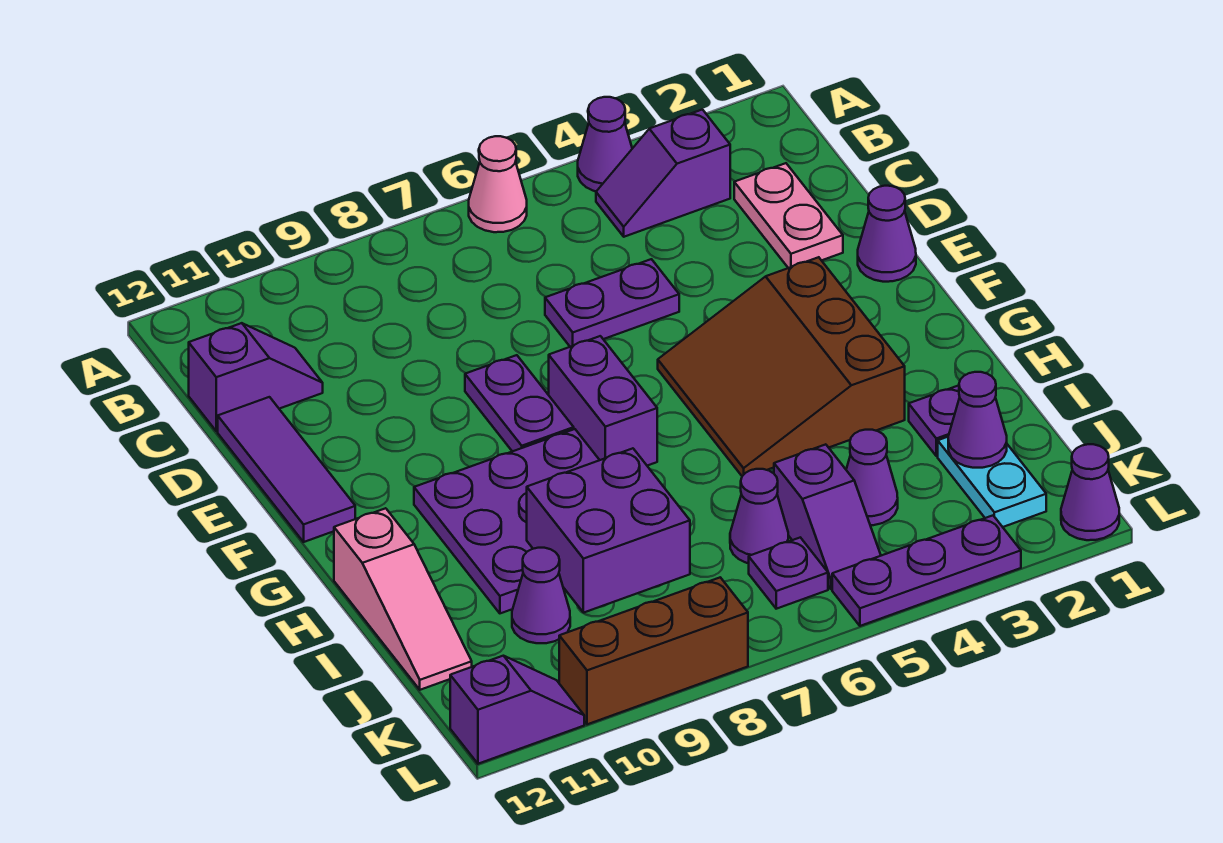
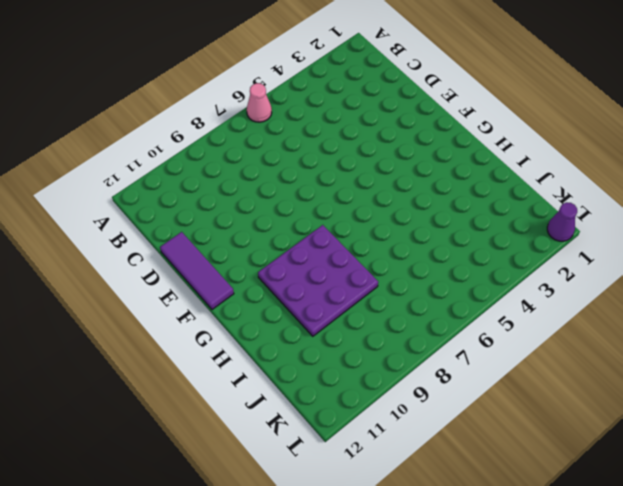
none -> purple 1x1 cone [578,97,632,191]
none -> purple 1x2 slope [596,110,730,237]
none -> pink 1x2 plate [734,163,843,268]

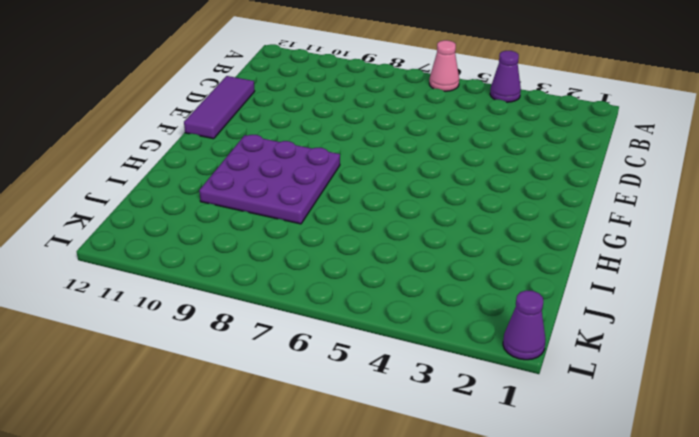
none -> purple 1x2 slope [596,110,730,237]
none -> pink 1x2 plate [734,163,843,268]
none -> purple 1x2 slope [189,323,323,431]

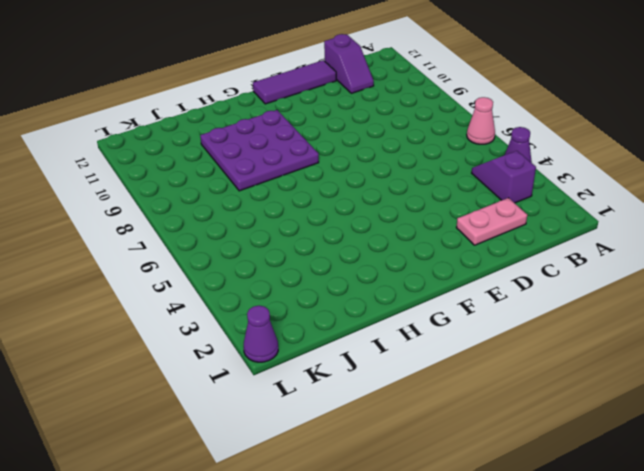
none -> purple 1x2 plate [545,259,679,347]
none -> purple 1x1 cone [858,186,916,282]
none -> purple 1x2 plate [465,355,574,451]

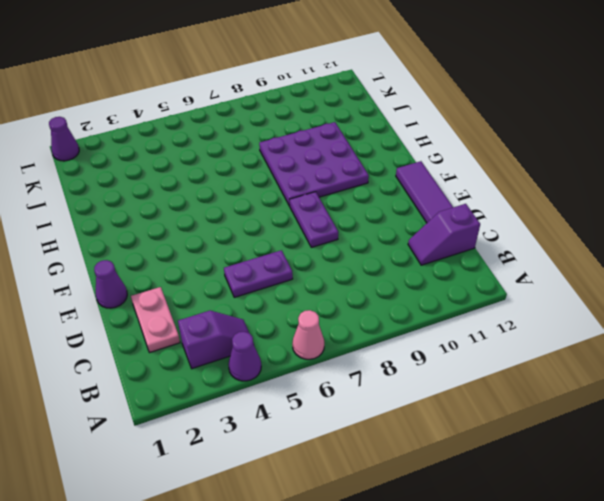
none -> brown 3x3 slope [658,257,905,476]
none -> purple 1x2 brick [549,336,657,466]
none -> pink 1x3 slope [334,508,472,690]

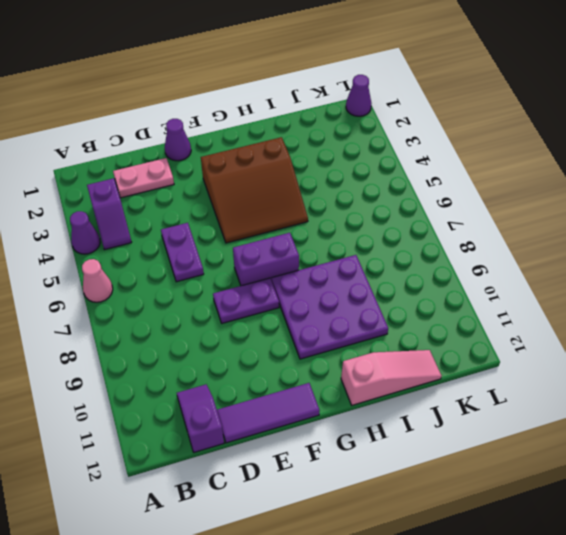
none -> purple 1x1 plate [909,385,960,456]
none -> cyan 1x2 plate [938,437,1046,527]
none -> purple 1x1 cone [846,430,898,525]

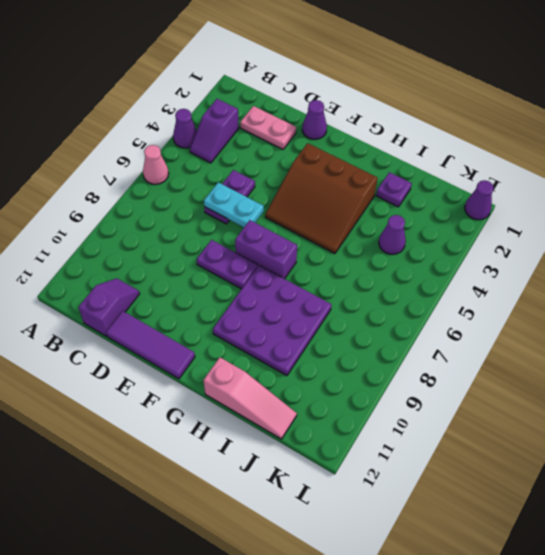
cyan 1x2 plate [204,182,264,227] -> cyan 1x2 plate moved to [938,437,1046,527]
none -> purple 1x2 slope [774,444,881,589]
none -> purple 1x1 cone [730,469,788,563]
none -> purple 1x1 cone [512,548,570,643]

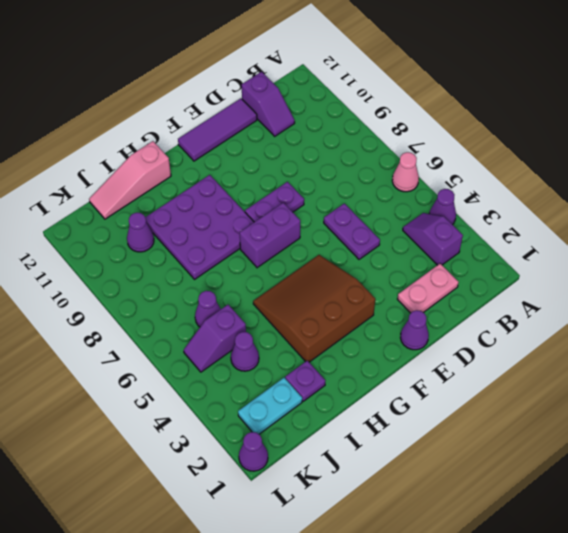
none -> purple 1x1 plate [749,537,828,609]
none -> purple 1x3 plate [832,516,1021,626]
none -> brown 1x3 brick [559,577,748,724]

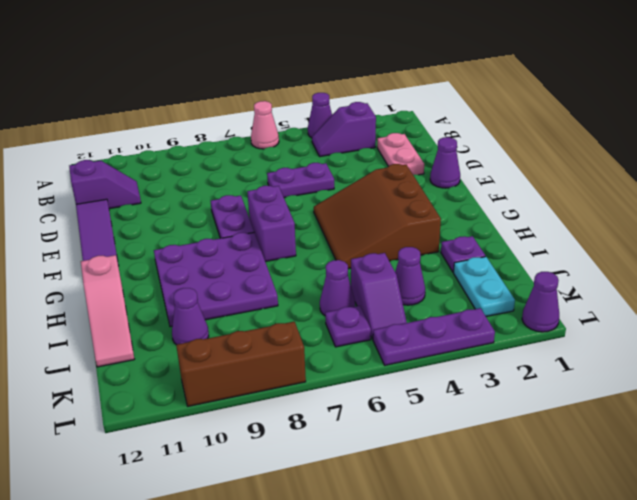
none -> purple 1x2 slope [450,656,584,764]
none -> purple 2x2 brick [527,448,690,613]
none -> purple 1x1 cone [948,372,1007,468]

